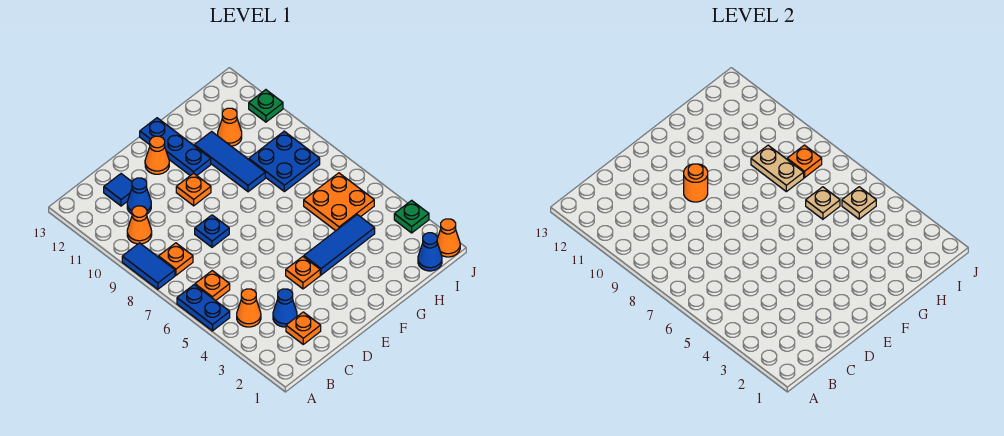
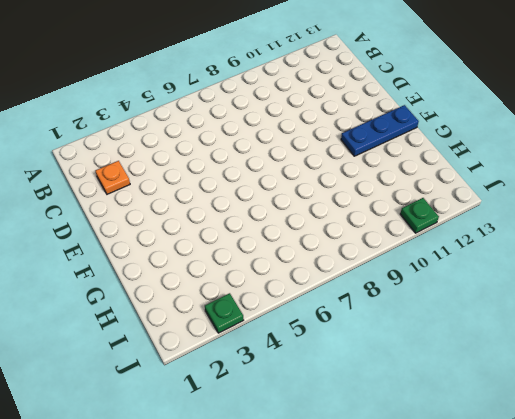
none -> blue 1x2 plate [177,285,230,331]
none -> blue 1x2 tile [122,243,175,289]
none -> orange 1x1 cone [237,289,261,327]

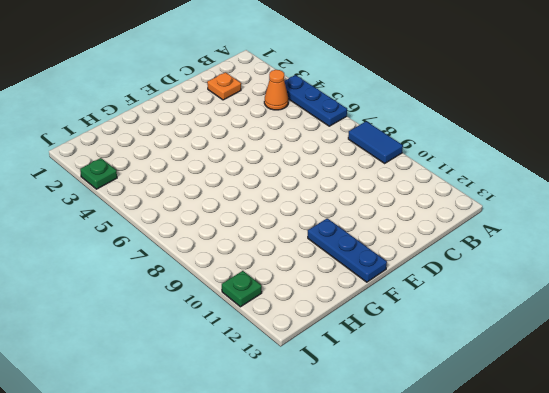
blue 1x3 plate [284,75,347,126] -> blue 1x2 plate [177,285,230,331]
none -> orange 1x1 plate [195,271,230,301]
none -> orange 1x1 plate [159,243,193,275]
none -> orange 1x1 cone [127,206,152,244]

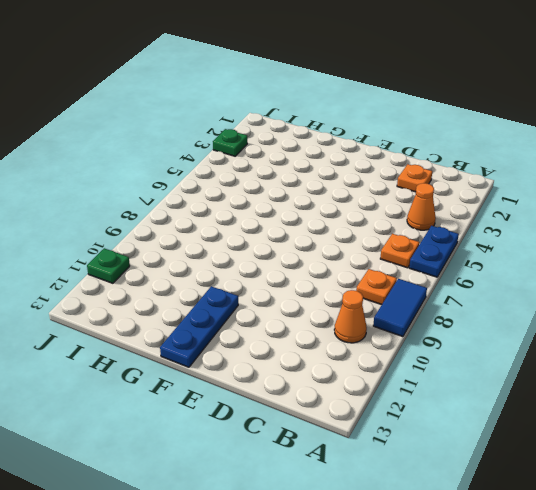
none -> blue 1x1 cone [273,289,297,327]
none -> blue 1x1 cone [127,178,151,214]
none -> blue 1x1 tile [104,174,132,206]

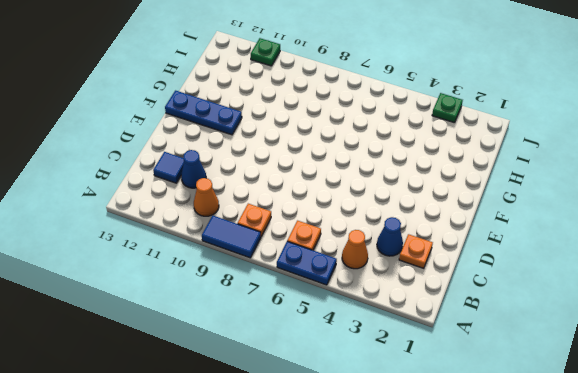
none -> blue 1x1 plate [195,215,229,247]
none -> orange 1x1 plate [286,257,320,289]
none -> orange 1x1 plate [176,173,211,206]

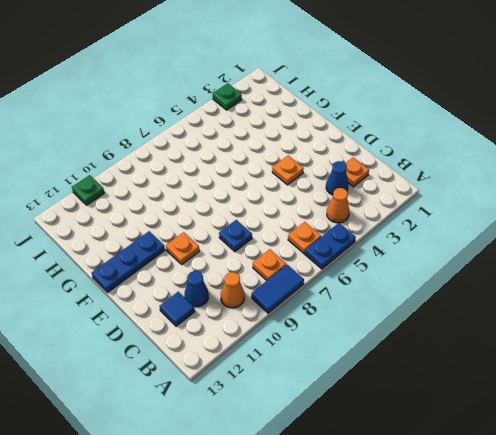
none -> orange 1x1 cone [145,136,169,174]
none -> blue 1x3 tile [304,215,375,275]
none -> blue 1x3 tile [194,132,265,192]

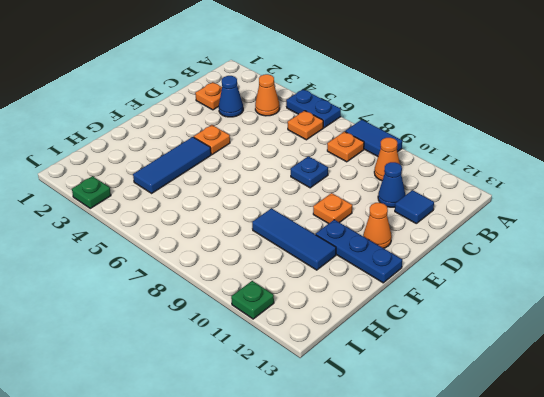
none -> orange 2x2 plate [304,173,374,231]
none -> blue 2x2 plate [249,131,320,192]
none -> orange 1x1 cone [218,108,242,146]

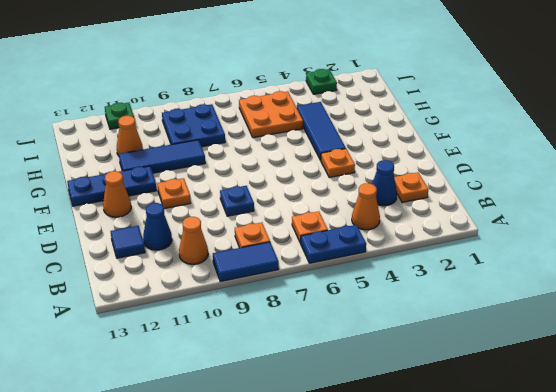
none -> blue 1x1 cone [418,233,442,271]
none -> orange 1x1 cone [437,219,460,257]
none -> orange 1x1 round brick [684,164,708,202]

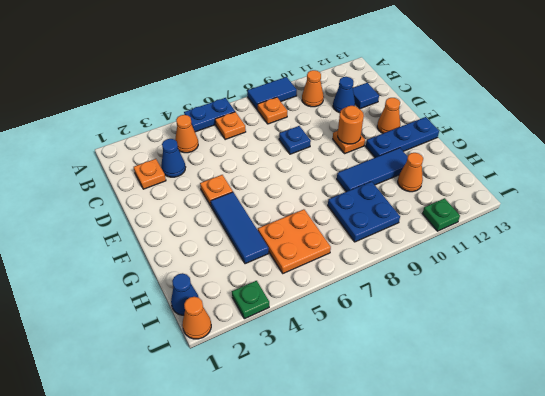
none -> tan 1x1 plate [806,187,840,219]
none -> tan 1x2 plate [751,145,804,192]
none -> tan 1x1 plate [842,187,876,219]

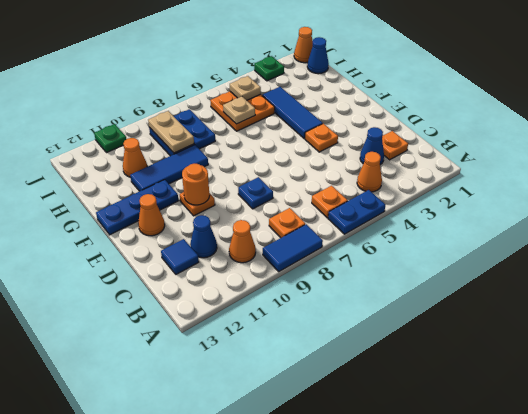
tan 1x2 plate [148,111,194,153] -> tan 1x2 plate turned to [751,145,804,192]
none -> orange 1x1 plate [787,145,822,178]

